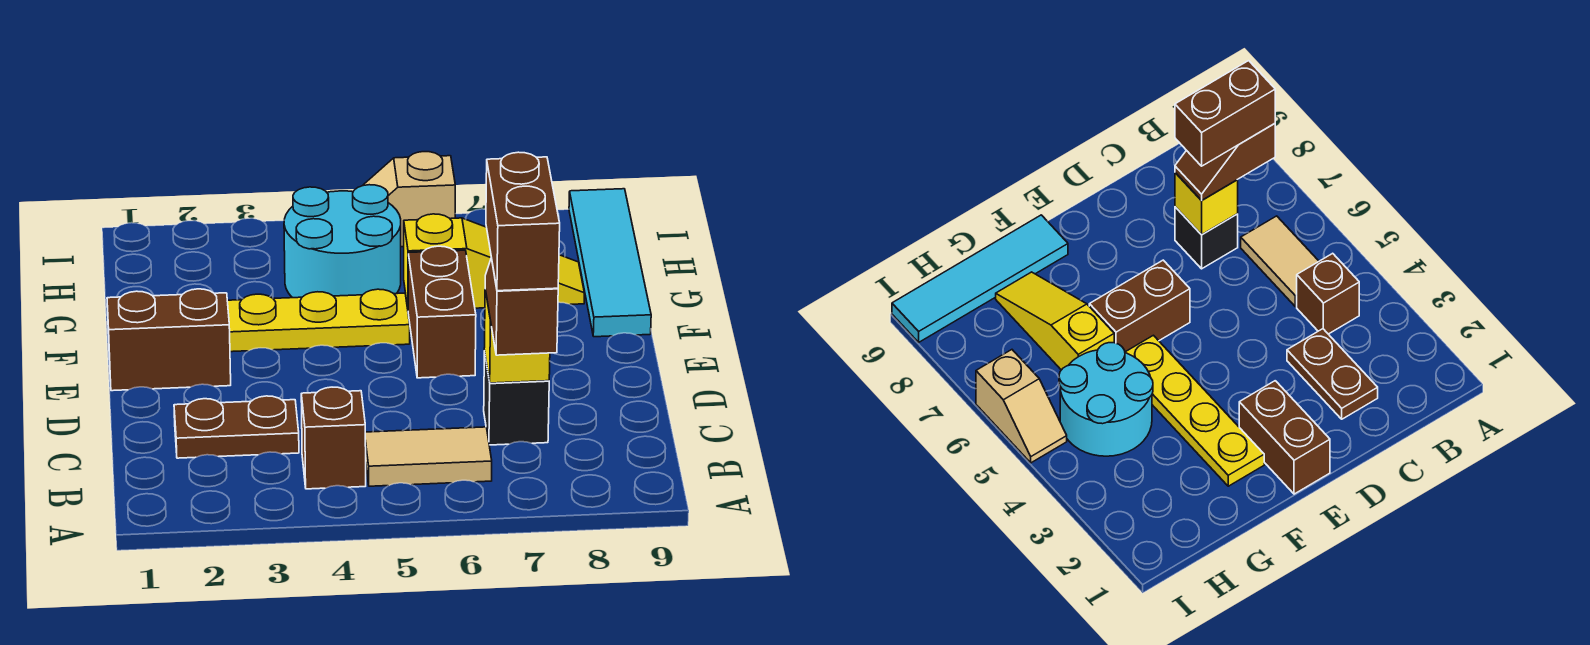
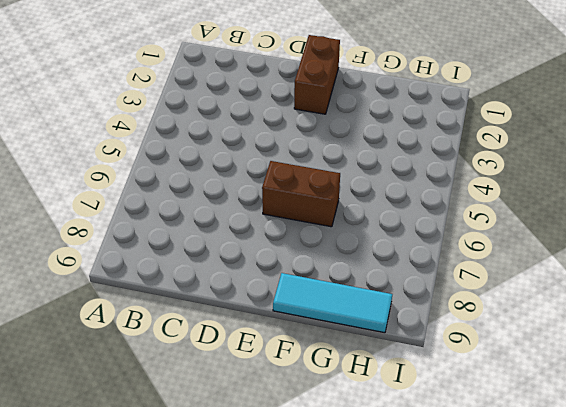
cyan 1x3 tile [273,273,392,333] -> cyan 1x4 tile [569,189,651,337]
none -> brown 1x1 brick [301,387,366,489]
none -> tan 1x2 tile [365,427,492,486]
none -> brown 1x2 plate [174,396,299,458]

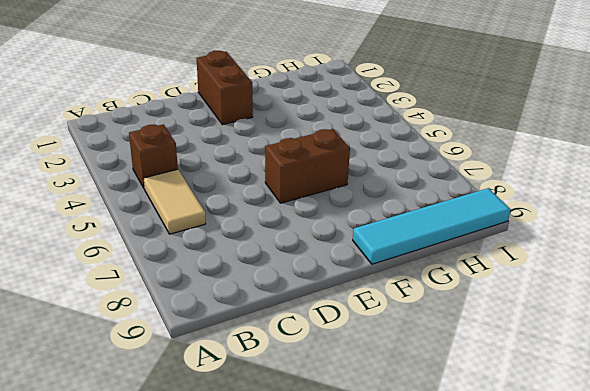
none -> brown 1x2 plate [174,396,299,458]
none -> black 1x1 brick [484,351,549,445]
none -> yellow 1x4 plate [227,289,410,352]

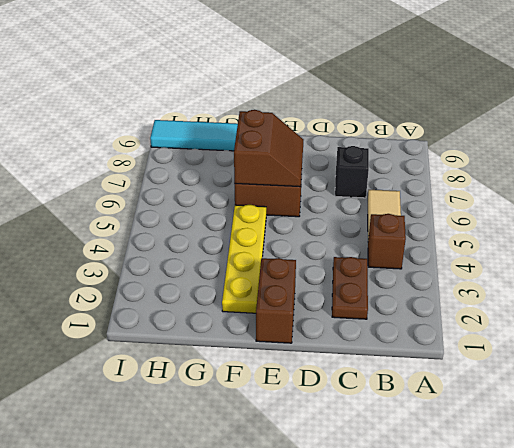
brown 2x2 slope [234,110,303,187] -> none
none -> cyan 2x2 round brick [284,185,401,298]
none -> yellow 1x3 slope [404,214,584,308]
none -> tan 1x2 slope [363,152,455,247]

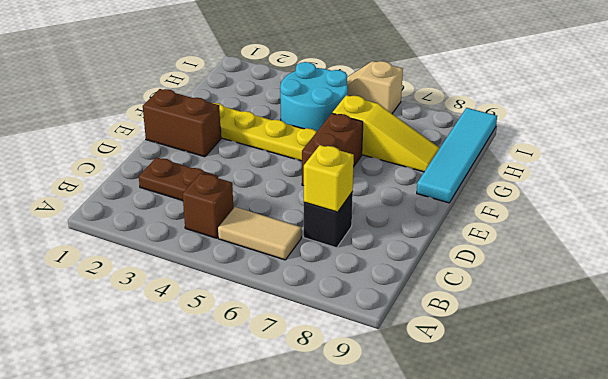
none -> brown 1x2 slope [485,258,558,355]
none -> brown 1x2 brick [486,152,560,291]

